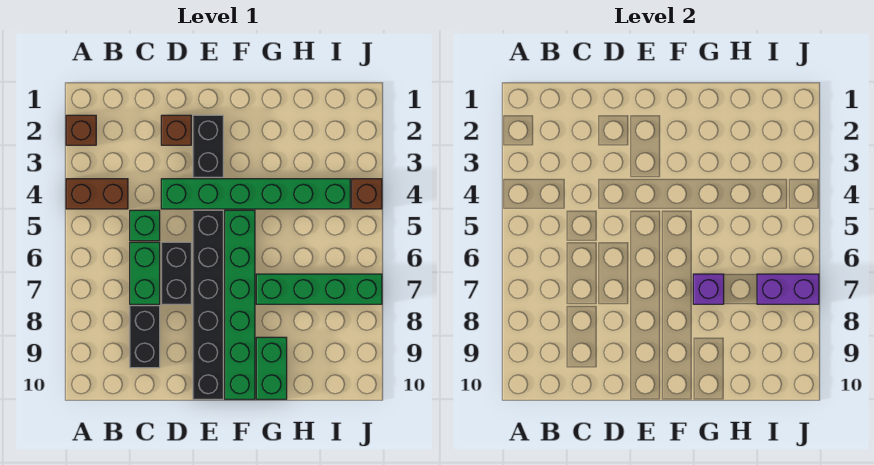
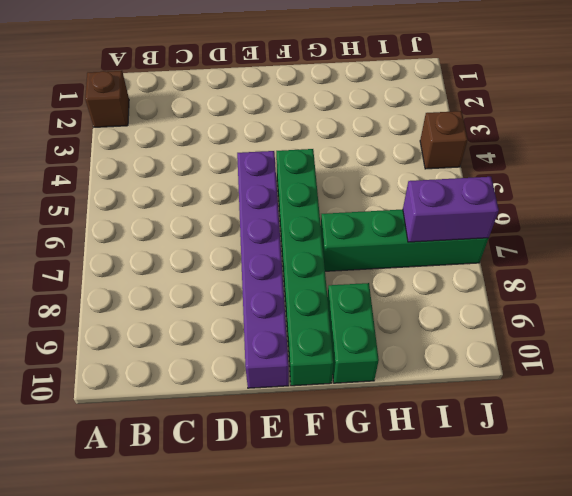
purple 1x6 brick [237,151,289,388] -> black 1x6 brick [193,210,223,399]
none -> brown 1x2 brick [66,179,128,209]
none -> green 1x1 brick [130,210,160,241]
none -> green 1x2 brick [130,242,160,304]

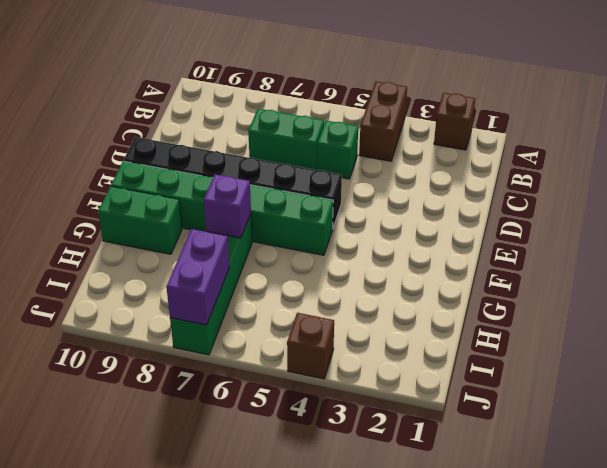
none -> black 1x2 brick [130,306,160,368]
none -> brown 1x1 brick [161,115,191,145]
none -> green 1x6 brick [161,179,350,209]

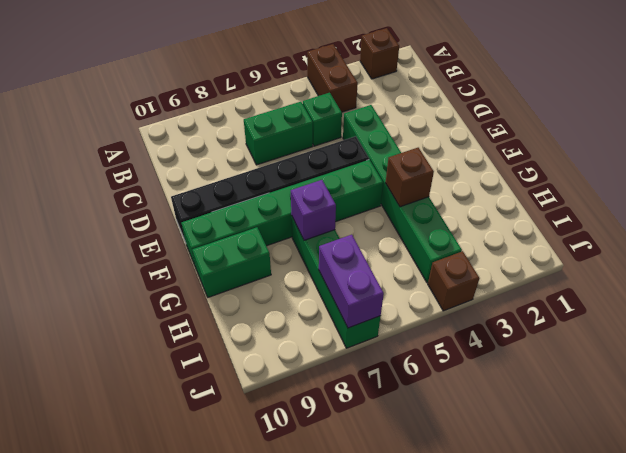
brown 1x1 brick [386,148,434,207] -> brown 1x1 brick moved to [161,115,191,145]
none -> black 1x2 brick [130,306,160,368]
none -> black 1x2 brick [161,242,191,304]
none -> black 1x2 brick [193,115,223,177]

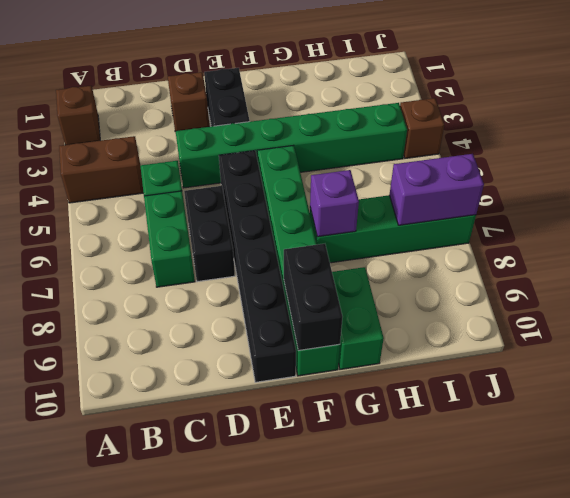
black 1x2 brick [284,244,342,351] -> black 1x2 brick moved to [130,306,160,368]

